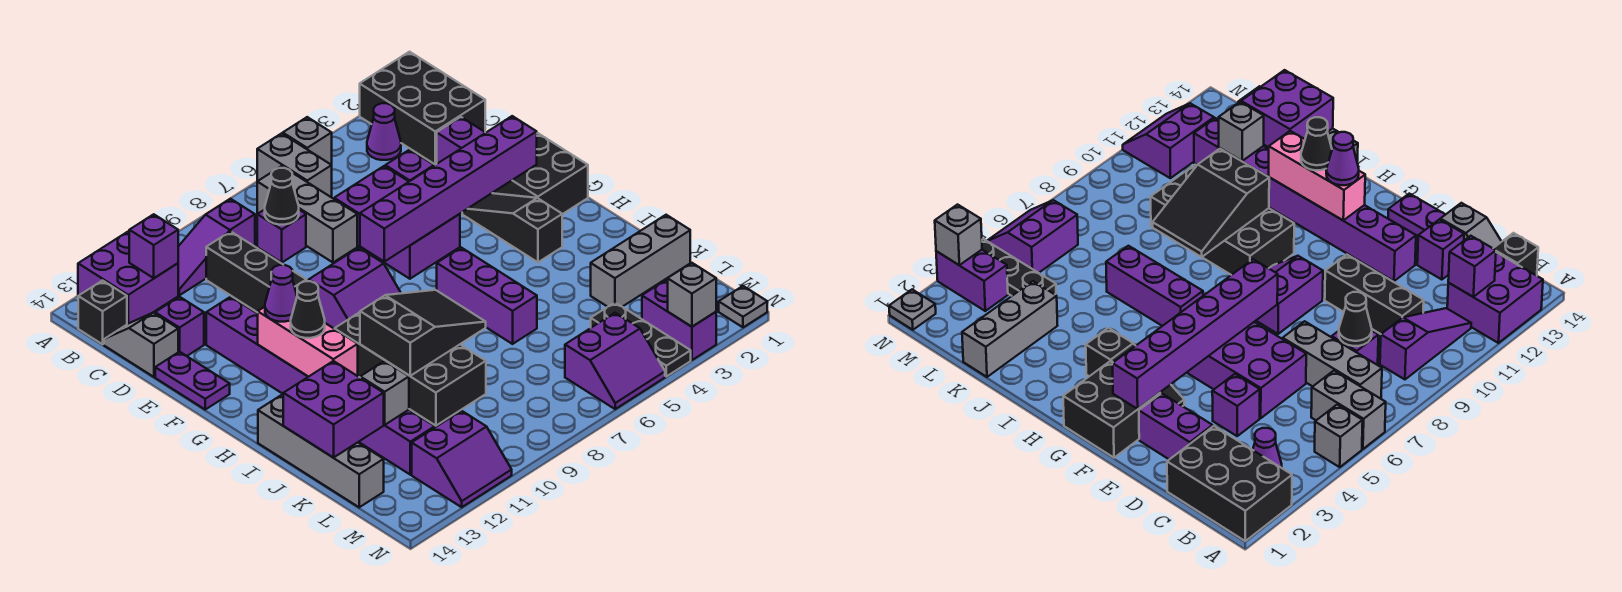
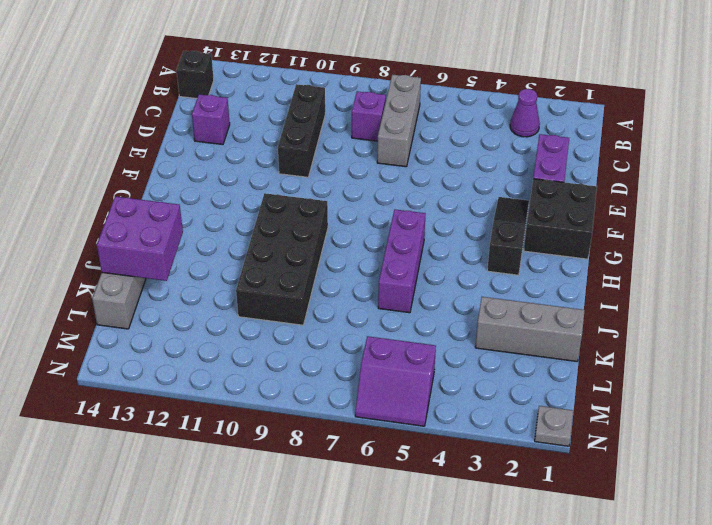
none -> black 2x3 brick [360,52,485,165]
none -> grey 1x1 brick [283,117,332,165]
none -> grey 1x2 brick [257,133,332,197]
none -> purple 2x2 brick [78,232,178,324]

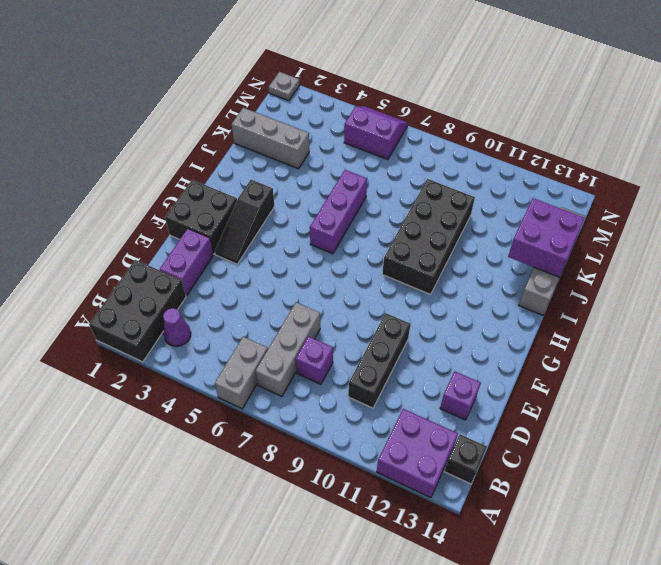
none -> grey 1x1 brick [283,117,332,165]
none -> purple 1x3 slope [178,199,255,295]
none -> grey 1x2 slope [104,313,178,377]
none -> purple 1x1 brick [385,150,434,181]

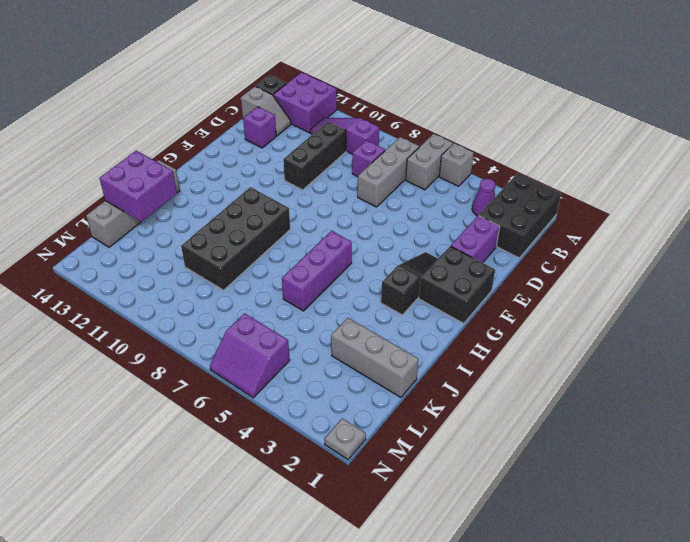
grey 1x2 slope [241,86,291,136] -> grey 1x2 slope turned to [104,313,178,377]
none -> purple 1x1 brick [385,150,434,181]
none -> purple 2x3 brick [334,166,460,279]
none -> purple 1x8 brick [206,297,435,475]
none -> purple 1x2 plate [155,352,230,409]

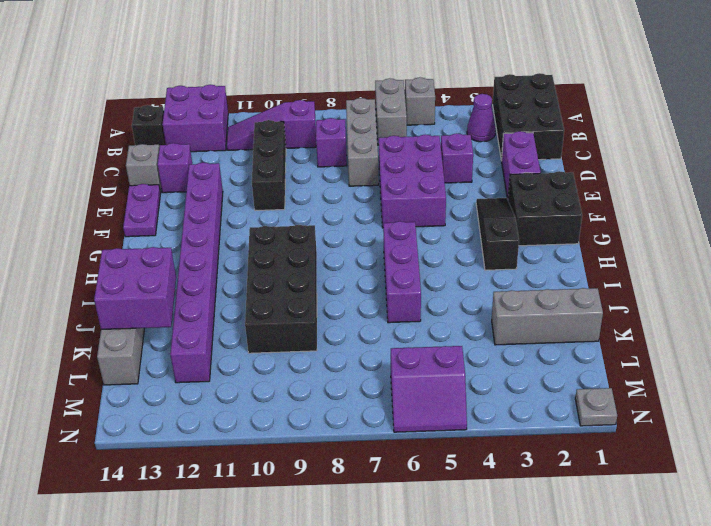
none -> purple 2x2 slope [309,248,401,329]
none -> black 1x3 plate [591,303,691,376]
none -> purple 1x2 brick [642,280,716,360]
none -> purple 2x2 slope [412,411,512,507]

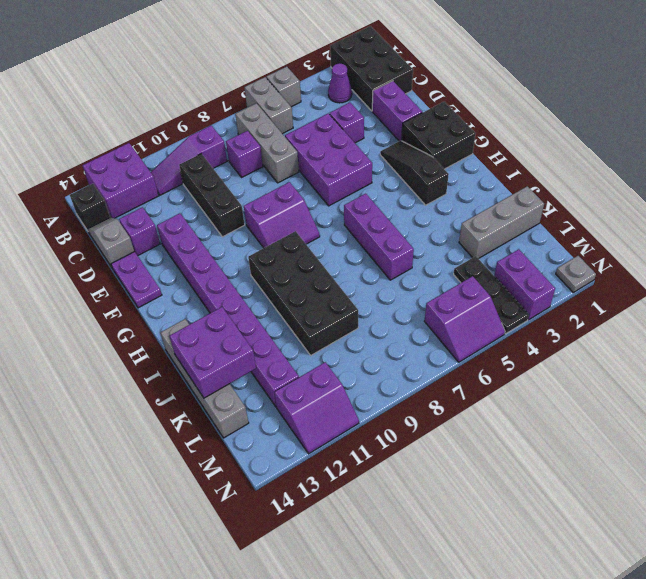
none -> purple 1x1 brick [129,214,178,278]
none -> black 1x1 cone [265,168,299,225]
none -> purple 1x6 brick [360,116,537,262]
none -> pink 1x3 brick [258,307,358,377]

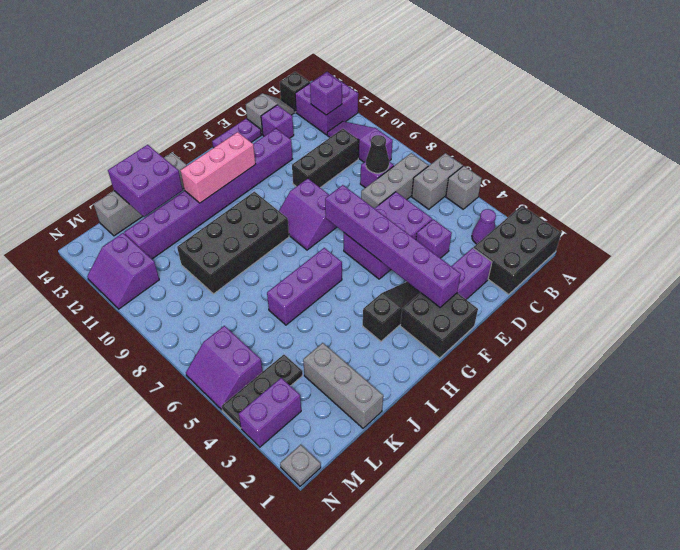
none -> black 2x3 slope [360,290,486,376]
none -> grey 1x1 brick [360,361,409,425]
none -> grey 1x1 brick [668,263,716,327]
none -> purple 1x1 cone [265,265,297,322]

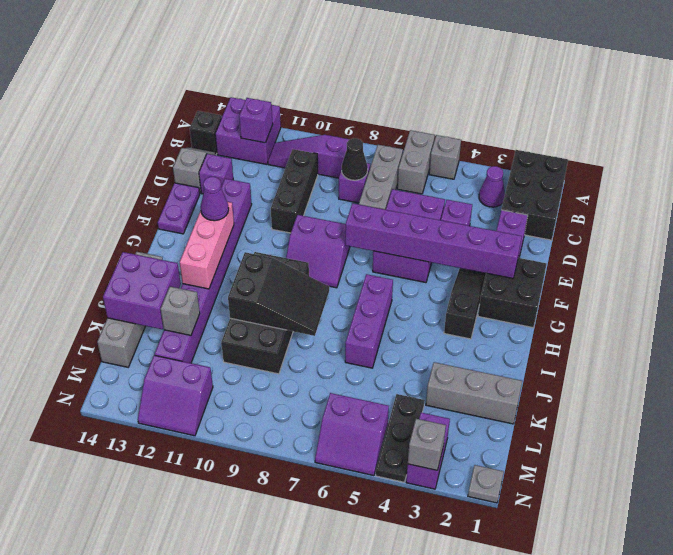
none -> black 1x1 cone [291,281,325,338]

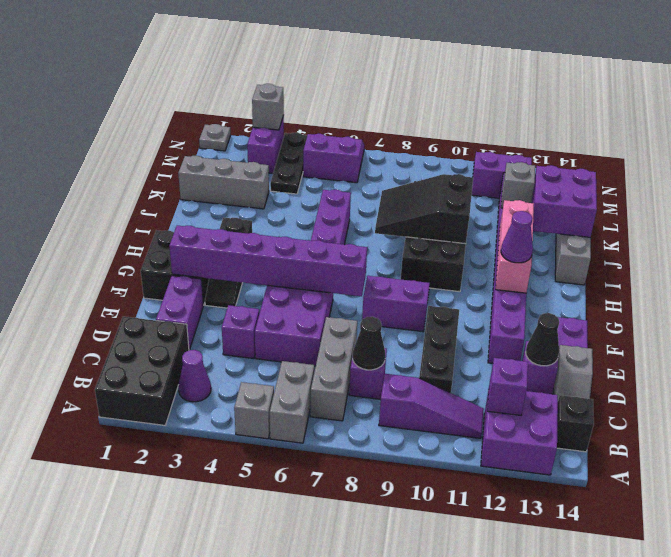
black 1x1 cone [526,313,559,366] -> black 1x1 cone moved to [291,281,325,338]

